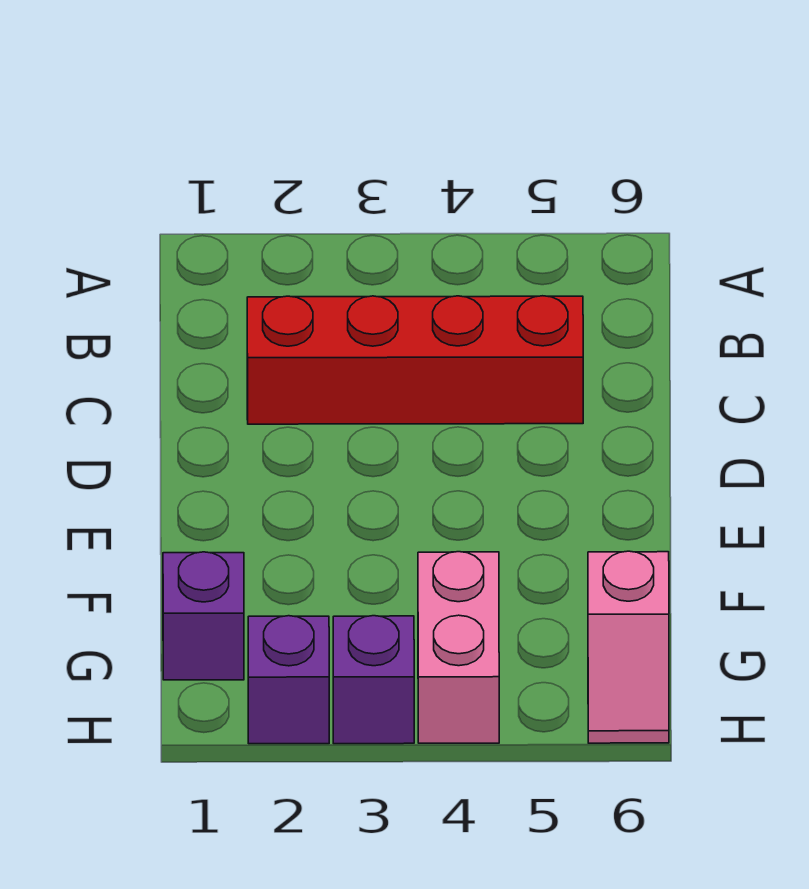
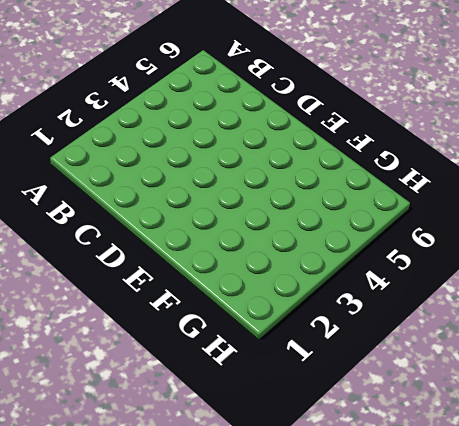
none -> red 1x4 brick [247,296,583,424]
none -> purple 1x1 brick [163,552,244,680]

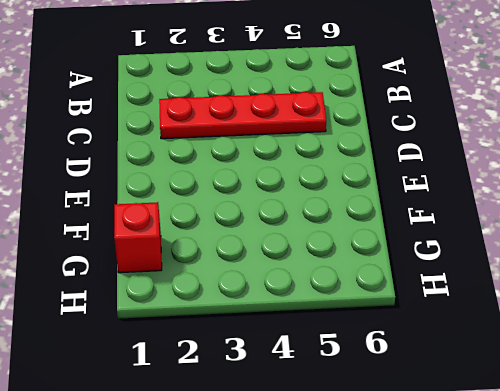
red 1x4 plate [159,92,326,139] -> red 1x4 brick [247,296,583,424]
red 1x1 brick [114,202,162,273] -> purple 1x1 brick [163,552,244,680]
none -> pink 1x2 brick [418,552,499,743]
none -> pink 1x2 slope [588,551,669,743]

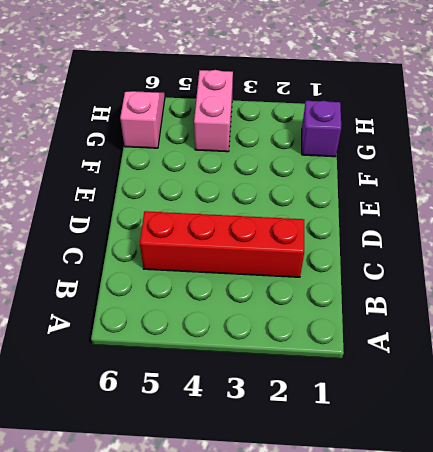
none -> purple 1x1 brick [248,616,329,744]
none -> purple 1x1 brick [333,616,414,744]

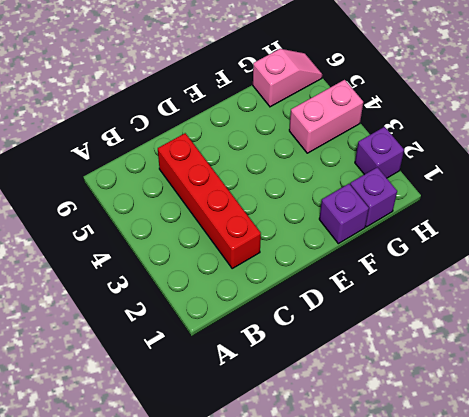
purple 1x1 brick [319,184,369,244] -> purple 1x1 brick moved to [333,616,414,744]

